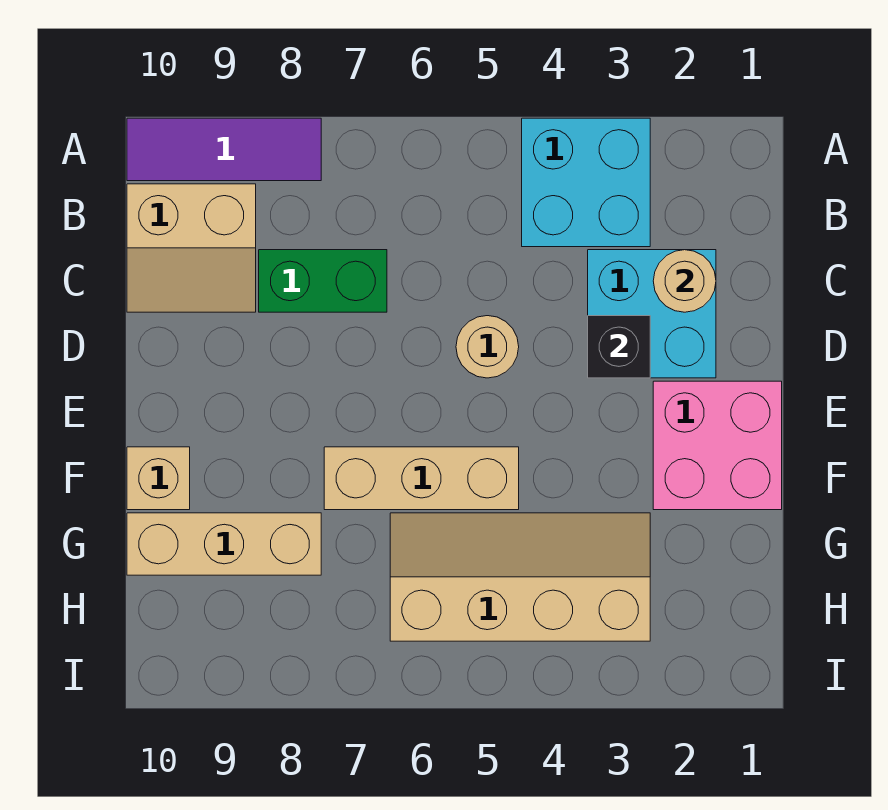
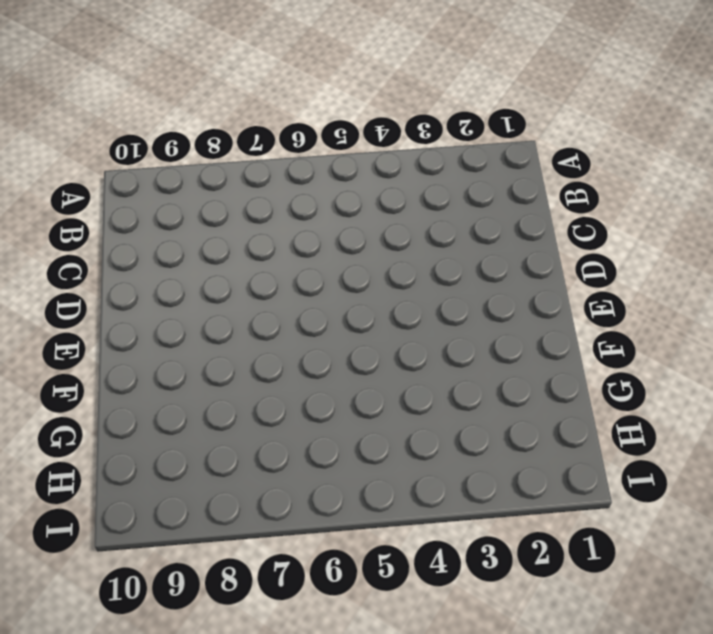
none -> cyan 2x2 brick [522,118,650,247]
none -> purple 1x3 tile [127,118,321,181]
none -> tan 2x2 slope [127,184,256,312]

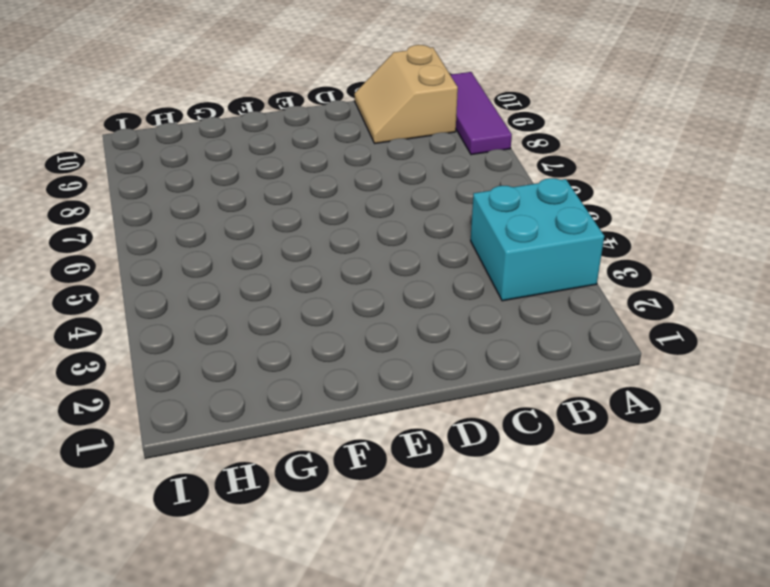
none -> cyan 2x2 brick [588,250,716,378]
none -> green 1x2 brick [259,250,387,312]
none -> tan 1x1 round brick [456,316,519,378]

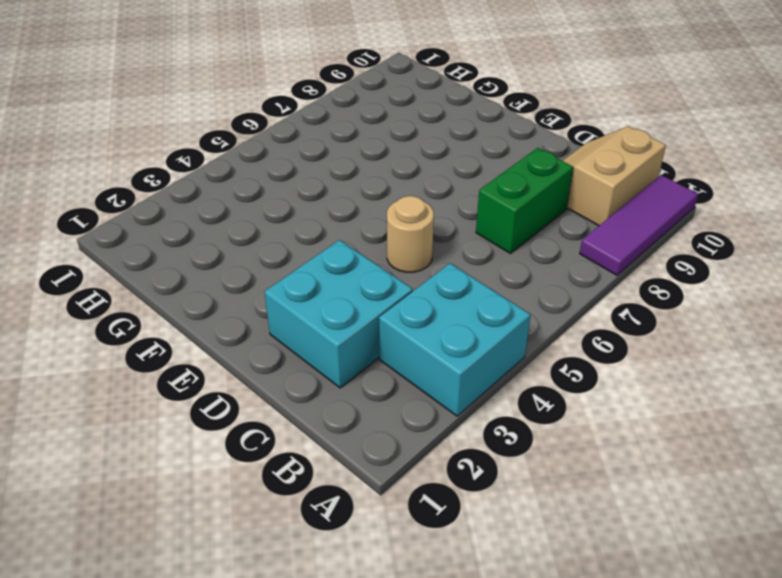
none -> pink 2x2 brick [653,381,782,510]
none -> tan 1x3 brick [324,447,519,510]
none -> tan 1x1 brick [127,447,190,510]

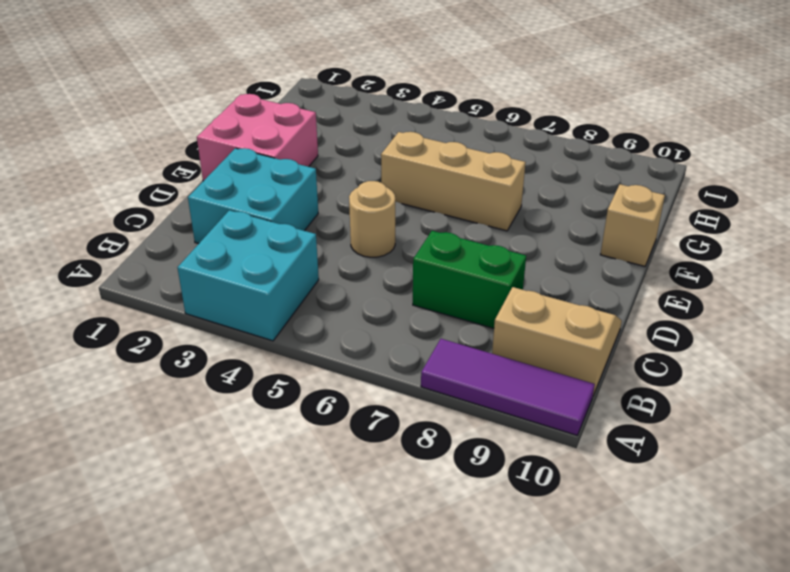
none -> tan 2x4 slope [390,513,650,641]
none -> tan 1x3 brick [127,513,321,575]
none -> tan 1x1 round brick [653,250,716,312]

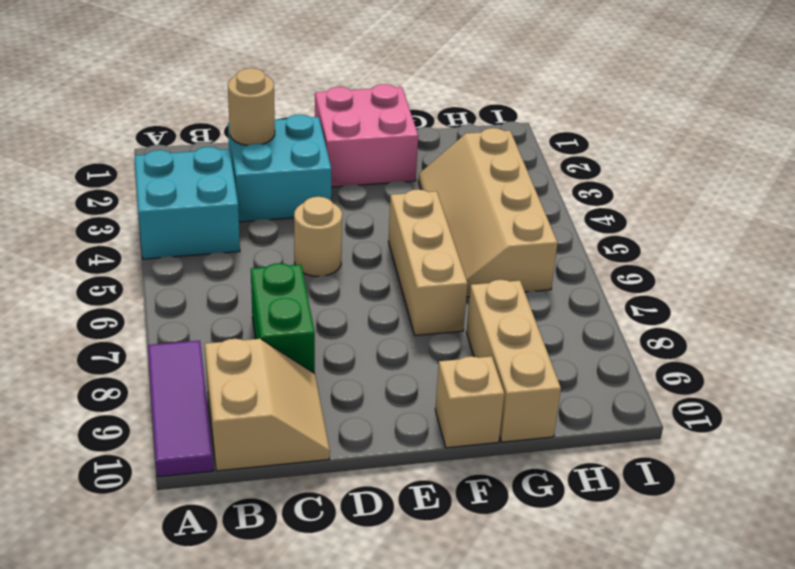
none -> black 1x1 brick [588,316,650,378]

